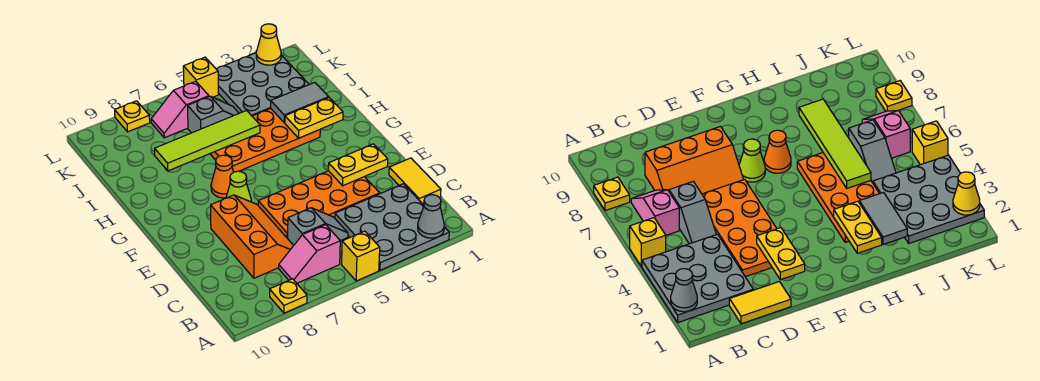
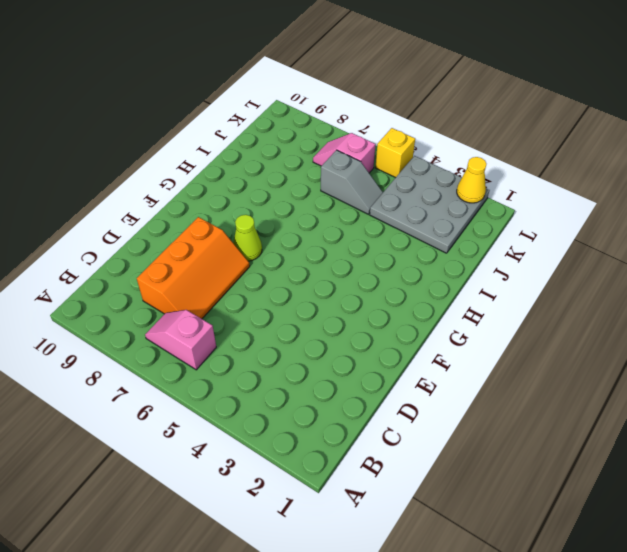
none -> grey 3x3 plate [335,184,449,270]
none -> yellow 1x1 brick [342,231,380,281]
none -> yellow 1x1 plate [270,279,307,313]

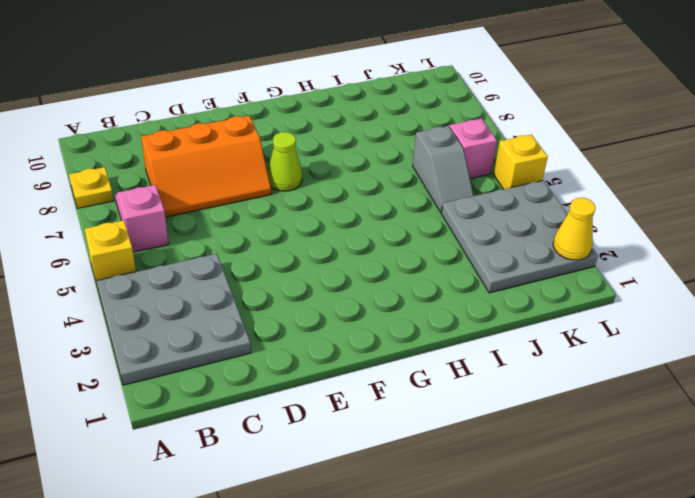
none -> yellow 1x2 tile [389,158,441,204]
none -> grey 1x2 slope [288,208,348,245]
none -> orange 2x4 plate [258,171,380,239]

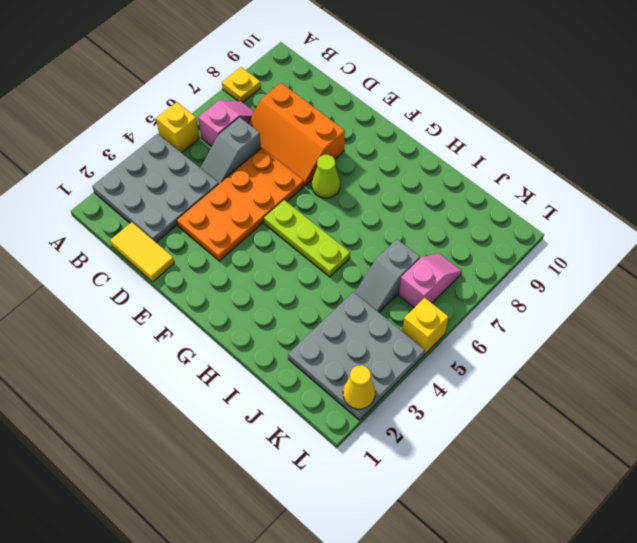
lime 1x3 plate [264,200,350,277] -> orange 2x4 plate [210,109,320,172]
none -> orange 1x1 cone [211,155,233,198]
none -> yellow 1x1 plate [115,101,150,132]
none -> grey 1x1 cone [418,195,444,238]

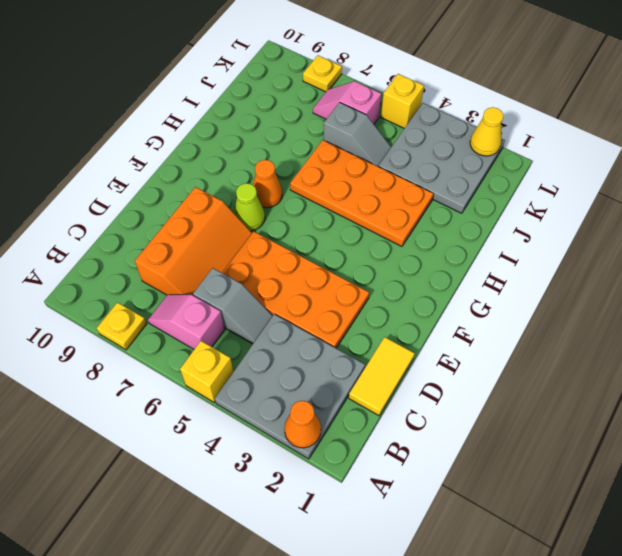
orange 1x1 cone [284,401,321,448] -> grey 1x1 cone [418,195,444,238]
none -> yellow 1x2 plate [328,144,388,186]
none -> yellow 1x2 plate [285,98,343,138]
none -> grey 1x2 tile [271,83,329,123]

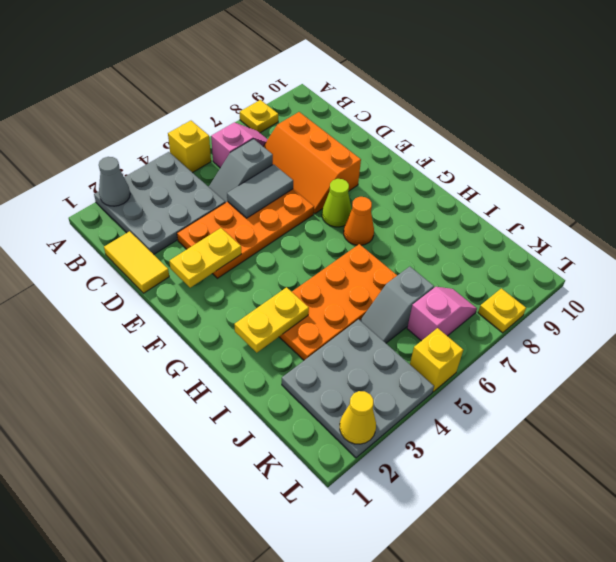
grey 1x2 tile [227,164,293,218] -> grey 1x2 tile moved to [271,83,329,123]
none -> lime 1x4 tile [155,110,260,171]

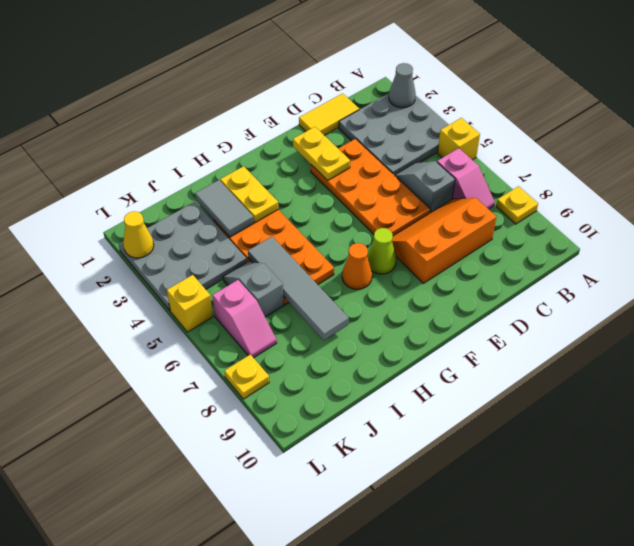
grey 1x4 tile [248,237,349,340] -> lime 1x4 tile [155,110,260,171]

